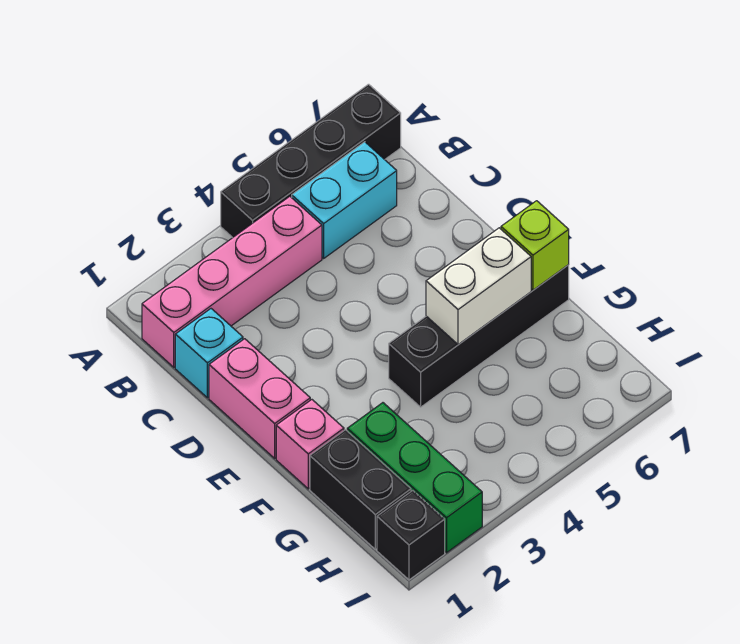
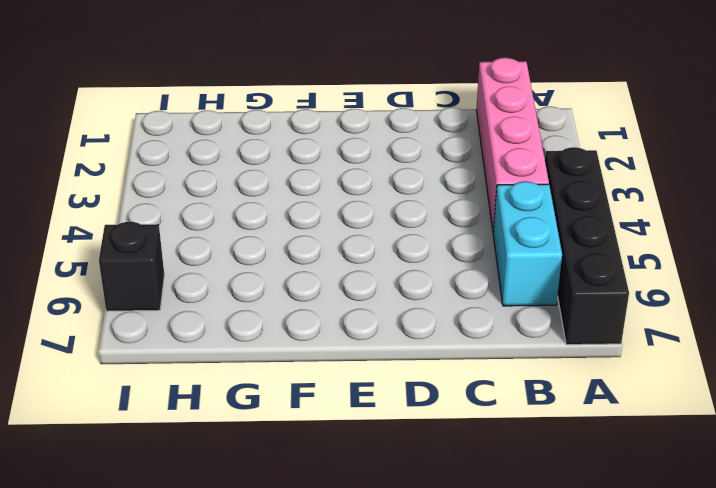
black 1x1 brick [99,222,164,311] -> black 1x1 brick moved to [377,490,445,580]
none -> cyan 1x1 brick [175,309,243,398]
none -> pink 1x2 brick [209,339,310,458]
none -> pink 1x1 brick [276,400,344,489]

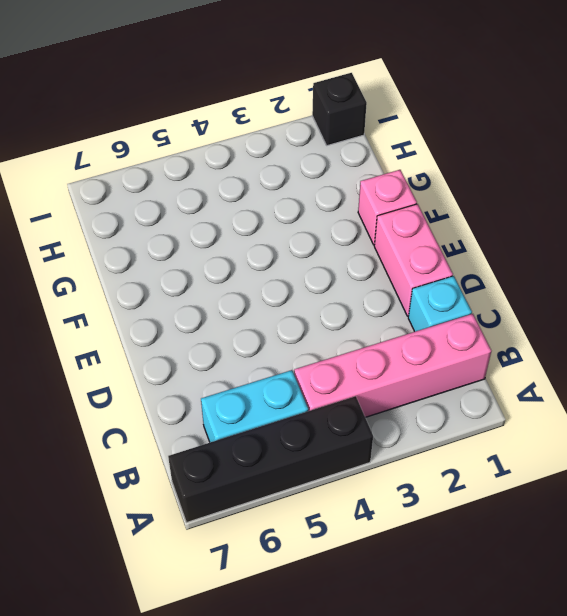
none -> black 1x4 brick [389,265,569,407]
none -> black 1x2 brick [310,430,411,550]
none -> green 1x3 brick [347,403,482,553]

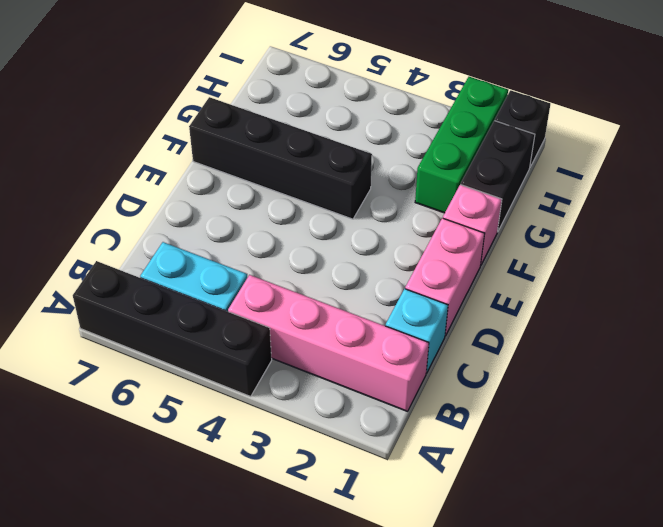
none -> white 1x2 brick [426,228,531,344]
none -> lime 1x1 brick [501,201,569,290]

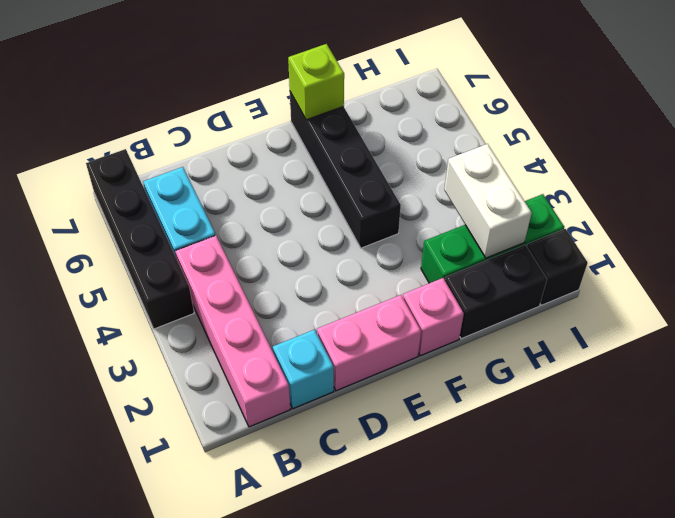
white 1x2 brick [444,144,532,258] -> white 1x2 brick moved to [426,228,531,344]

